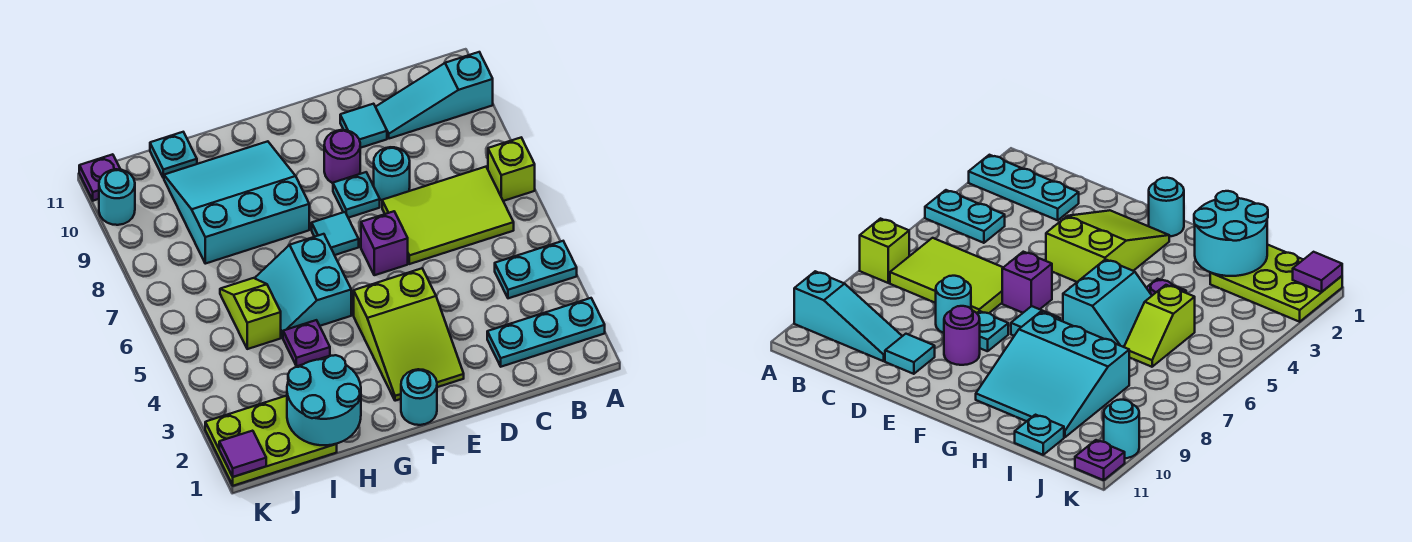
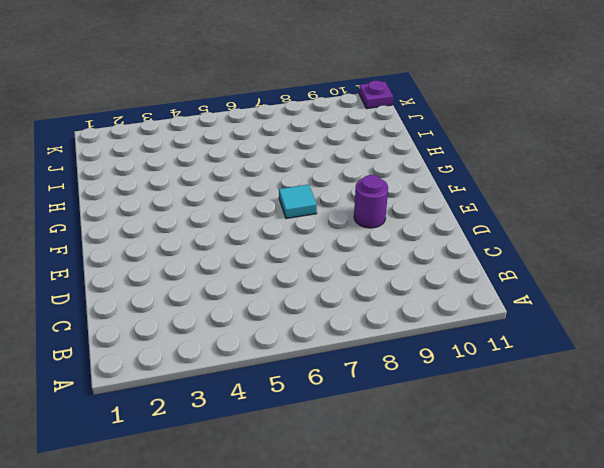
none -> cyan 1x3 plate [487,298,605,367]
none -> cyan 1x2 plate [495,241,577,298]
none -> lime 1x1 brick [488,138,535,201]

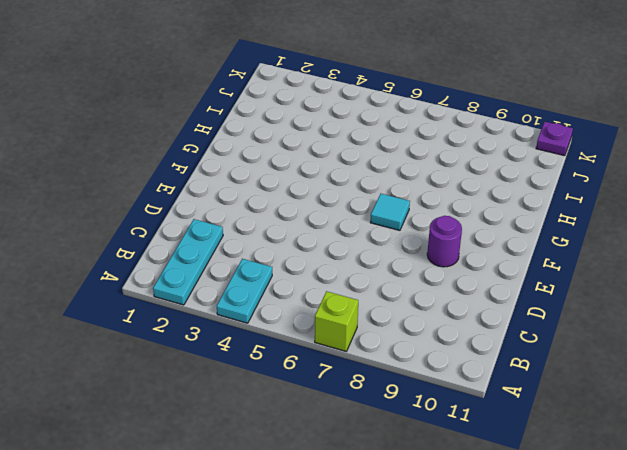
none -> cyan 1x3 slope [376,52,493,139]
none -> lime 2x3 tile [382,167,514,264]
none -> cyan 1x1 round brick [374,147,410,200]

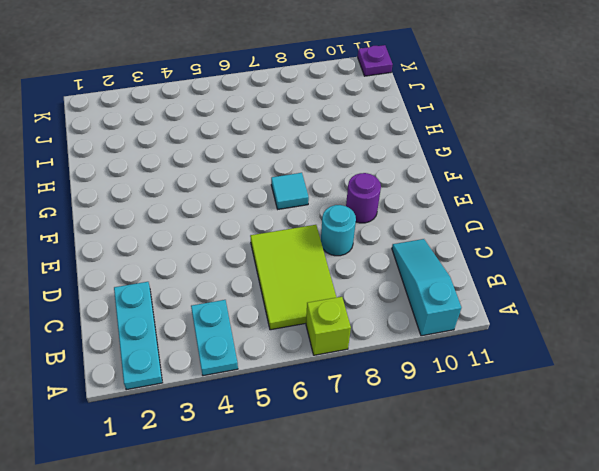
none -> cyan 1x1 tile [340,104,387,148]
none -> lime 2x3 slope [354,268,464,401]
none -> purple 1x1 brick [361,211,408,275]

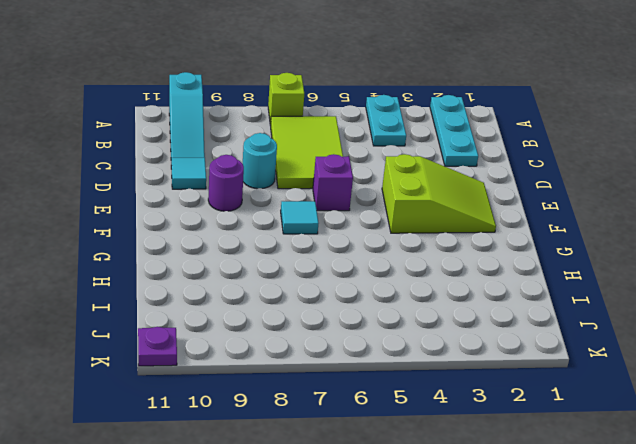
none -> cyan 1x1 plate [333,172,380,218]
none -> cyan 1x1 round brick [401,369,437,425]
none -> cyan 2x2 slope [255,234,351,338]

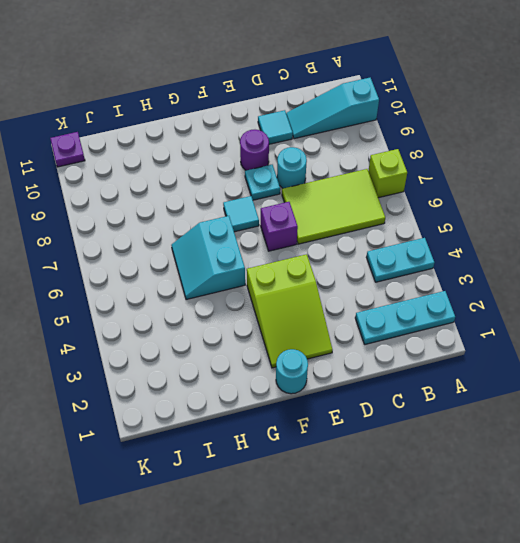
none -> cyan 3x3 slope [164,141,309,264]
none -> purple 1x1 plate [283,320,330,366]
none -> lime 2x3 plate [205,396,337,486]

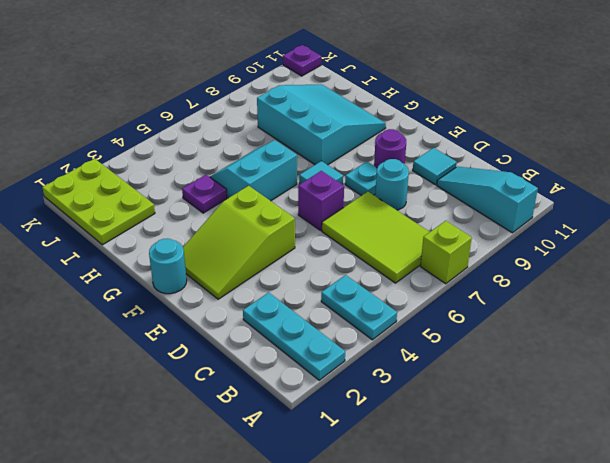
none -> lime 1x2 slope [220,278,281,349]
none -> cyan 1x1 plate [150,132,197,178]
none -> cyan 1x1 round brick [99,169,135,225]

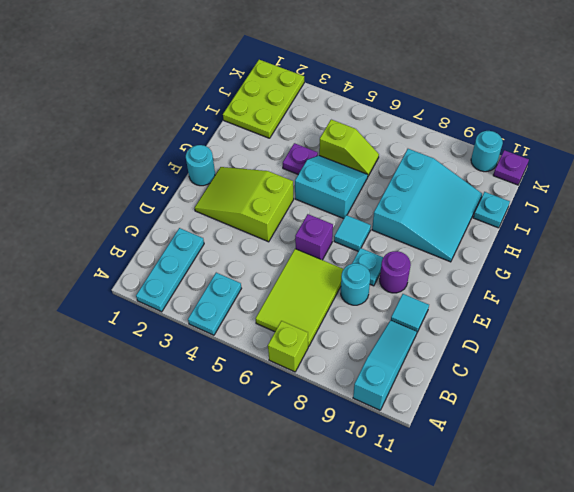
none -> cyan 2x2 round brick [287,355,361,445]
none -> purple 1x1 tile [219,431,266,477]

